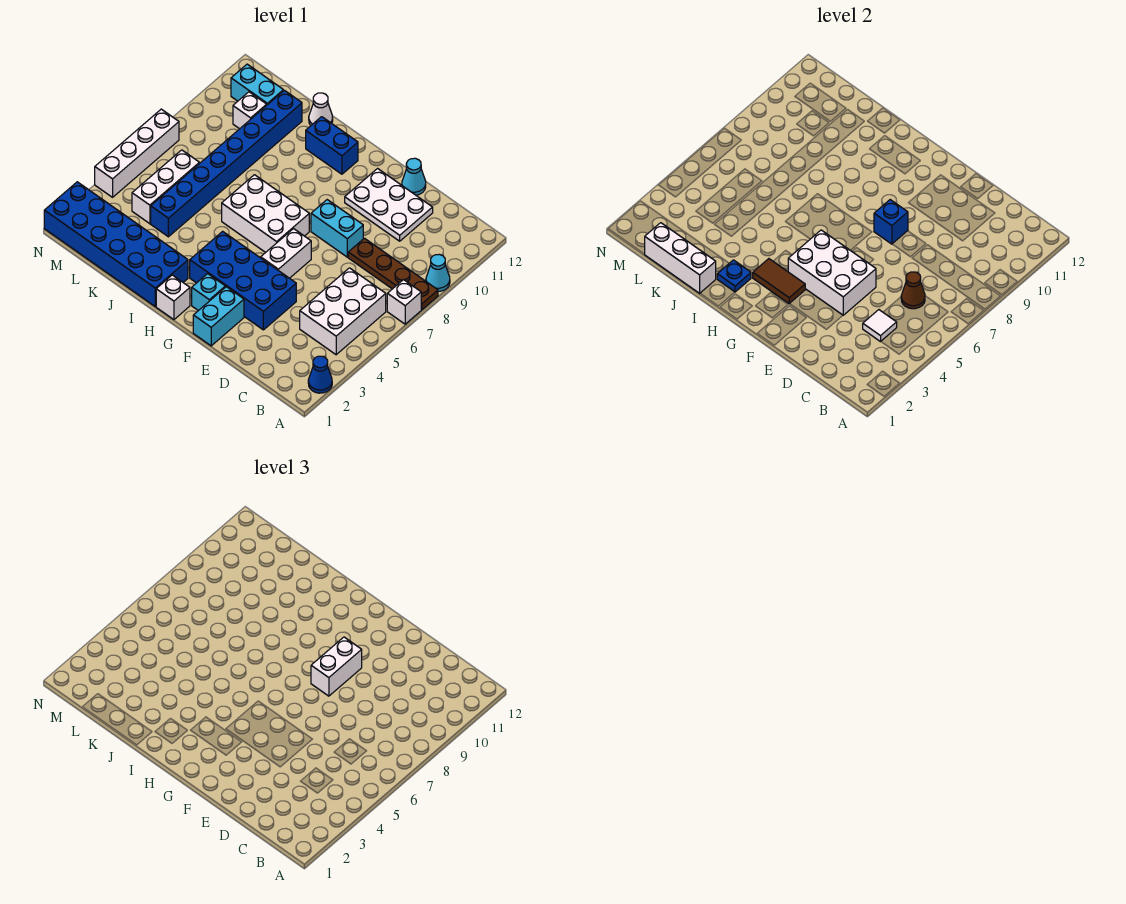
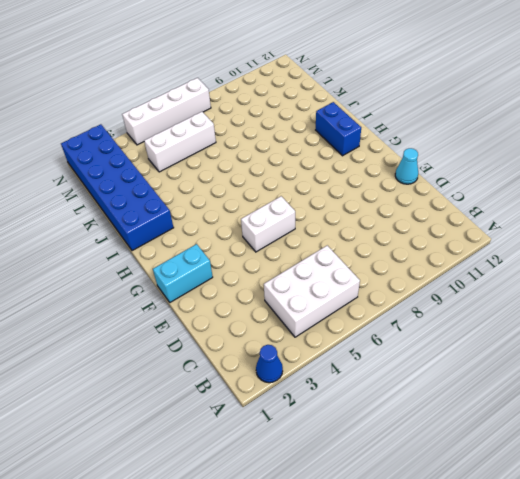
none -> white 1x1 brick [387,280,421,324]
none -> brown 1x4 plate [348,238,438,310]
none -> cyan 1x1 cone [426,254,450,291]
none -> white 2x3 plate [345,169,433,241]

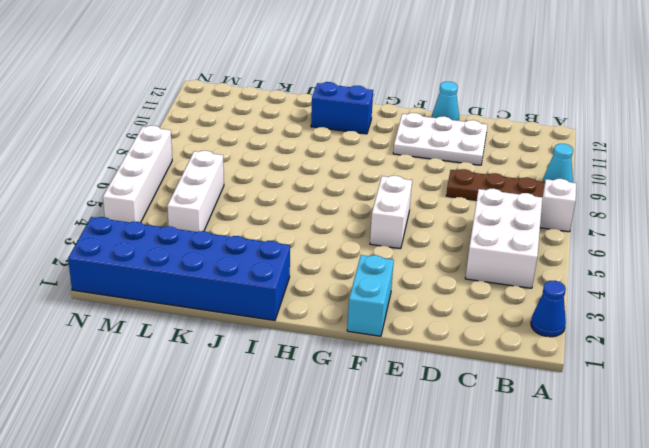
none -> blue 2x4 brick [190,231,296,330]
none -> cyan 1x2 brick [311,200,363,257]
none -> cyan 1x1 brick [192,274,225,311]
none -> white 2x3 brick [222,175,309,252]

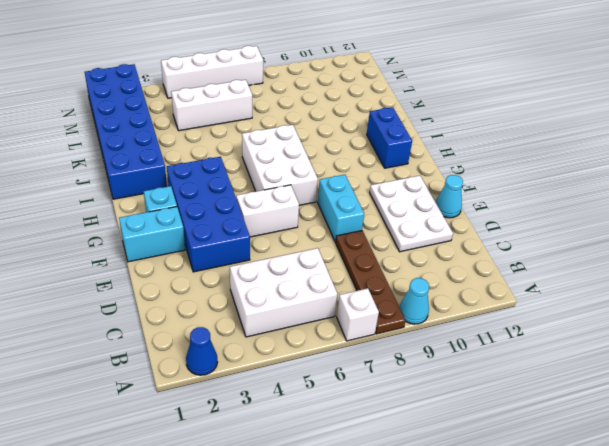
none -> white 1x1 brick [156,275,190,320]
none -> white 1x1 cone [309,93,333,125]
none -> blue 1x8 brick [151,90,302,237]
none -> white 1x1 brick [233,92,267,129]

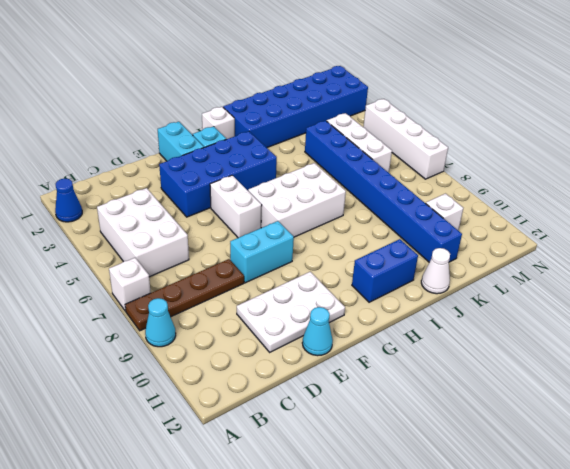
none -> cyan 1x2 brick [231,64,283,105]
none -> white 1x1 tile [863,310,897,342]
none -> brown 1x1 cone [901,272,925,309]
none -> white 2x3 brick [788,230,876,315]

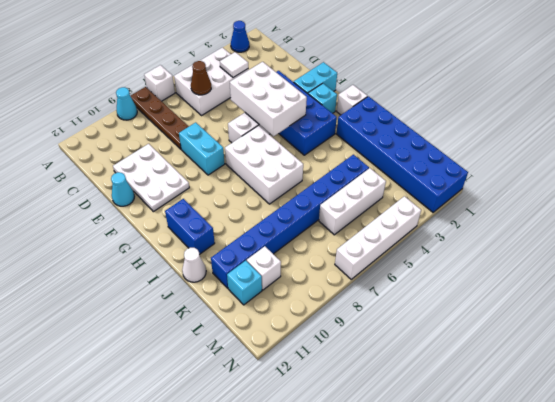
cyan 1x1 brick [227,261,262,305] -> cyan 1x2 brick [231,64,283,105]
none -> blue 1x1 brick [874,200,908,244]
none -> brown 1x2 tile [753,259,805,304]
none -> blue 1x1 plate [717,260,751,292]
none -> white 1x3 brick [645,223,716,293]

